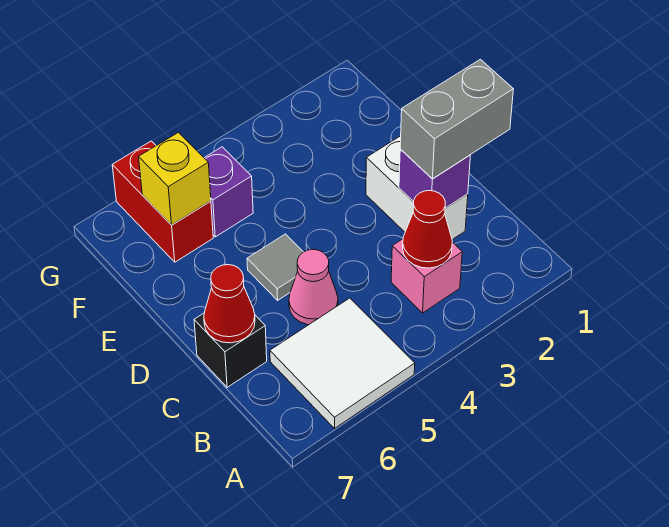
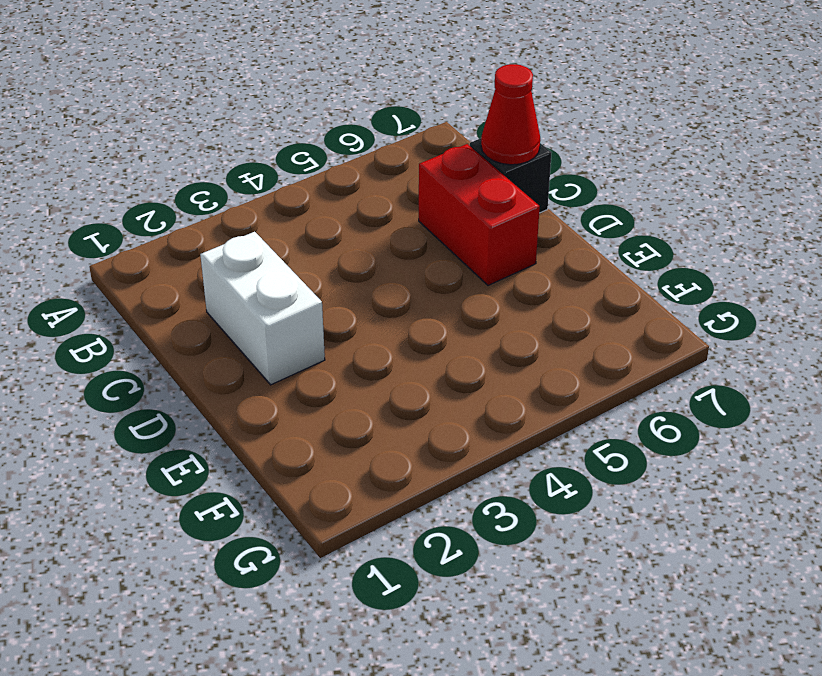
red 1x2 brick [419,144,540,285] -> red 1x2 brick moved to [112,141,213,262]
none -> white 2x2 tile [270,298,415,428]
none -> pink 1x1 brick [391,239,462,313]
none -> pink 1x1 cone [289,249,338,325]

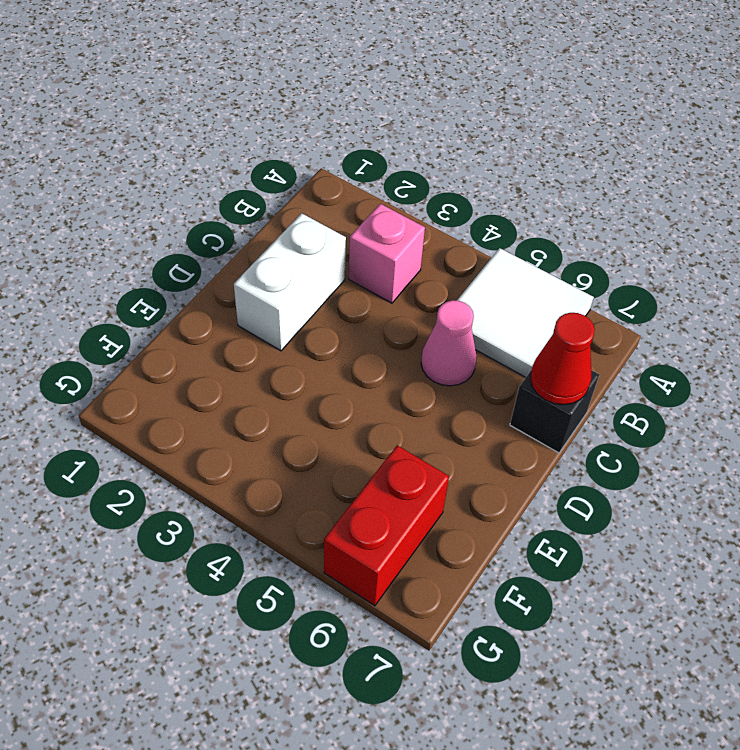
none -> grey 1x1 tile [247,234,303,300]
none -> purple 1x1 brick [205,147,253,237]
none -> red 1x1 cone [403,191,452,268]

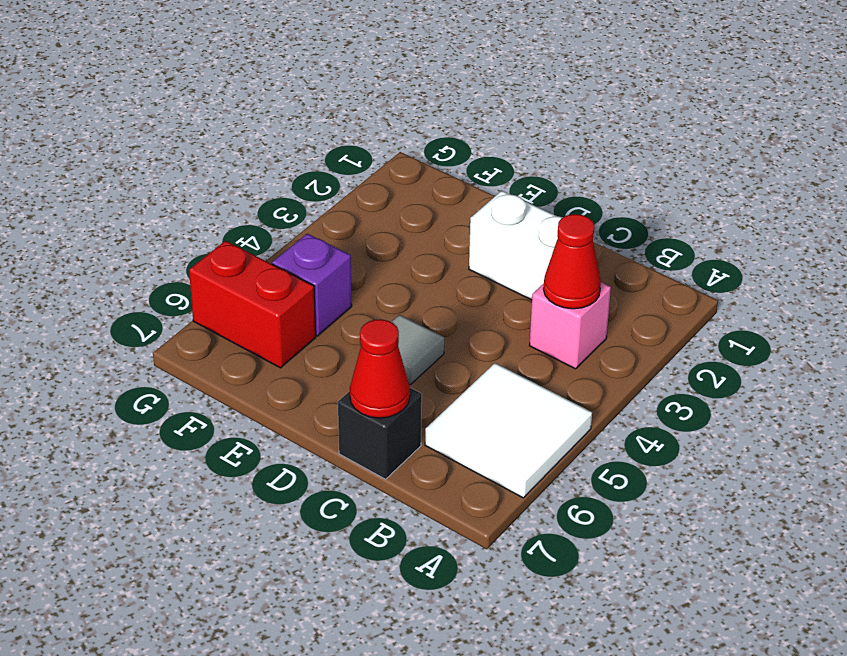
none -> pink 1x1 cone [289,249,338,325]
none -> purple 1x1 brick [399,149,470,208]
none -> yellow 1x1 brick [139,132,211,225]

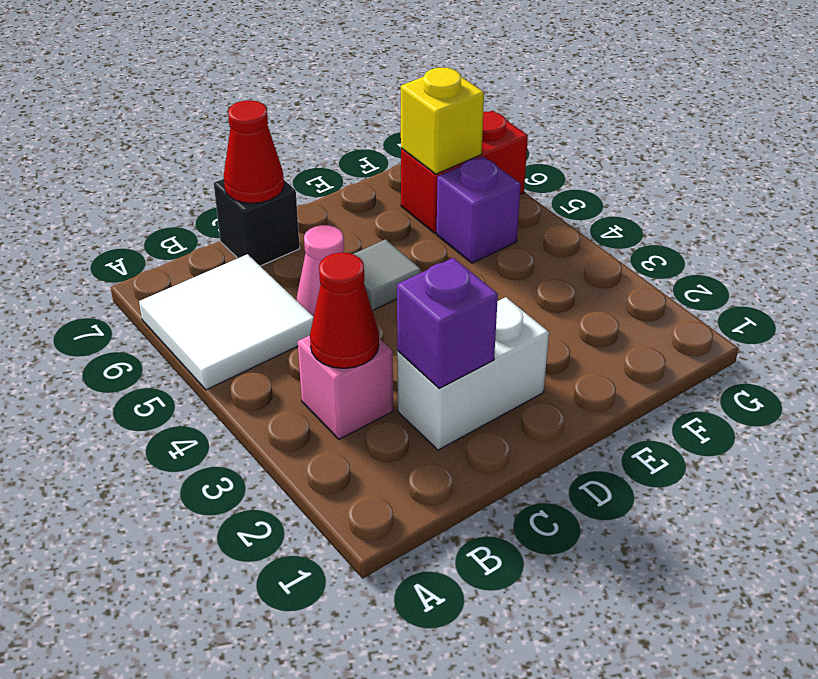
none -> grey 1x2 brick [400,59,513,179]

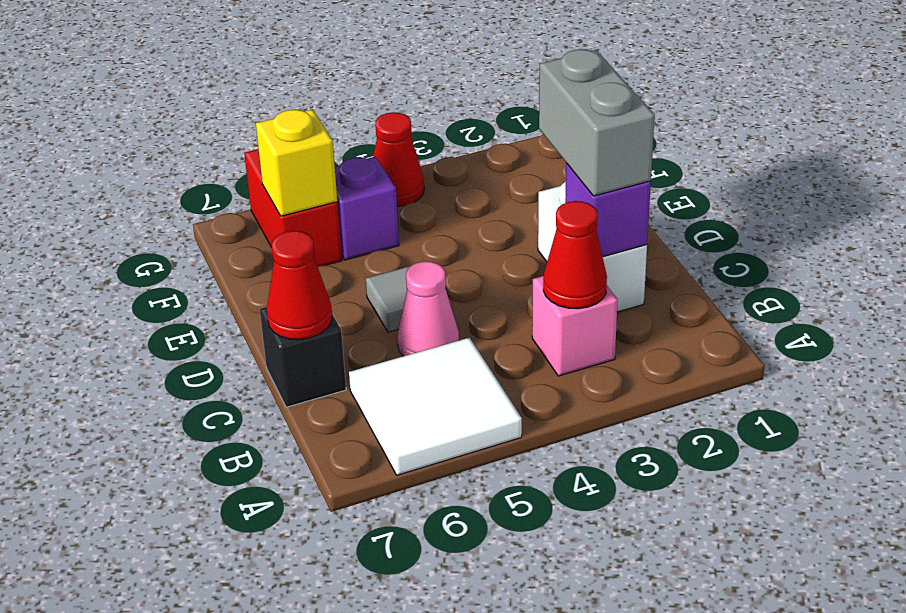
grey 1x2 brick [539,49,655,196] -> grey 1x2 brick turned to [400,59,513,179]
red 1x1 cone [373,112,424,207] -> none

